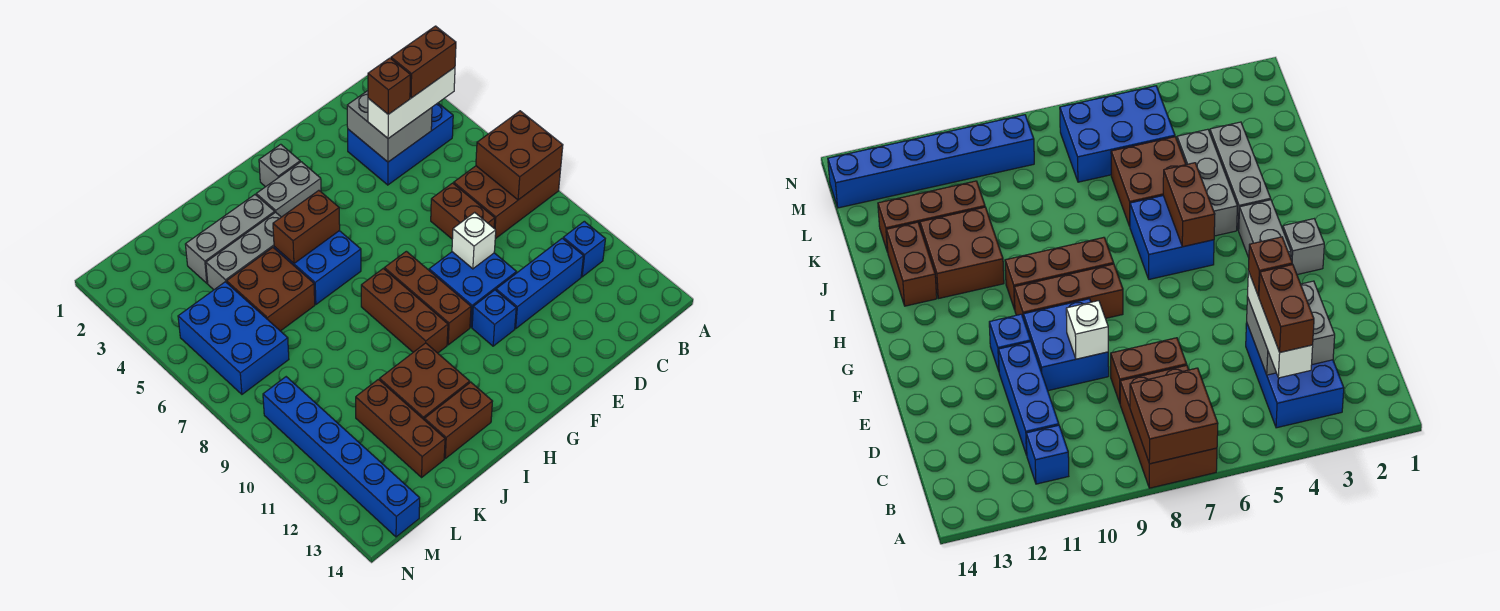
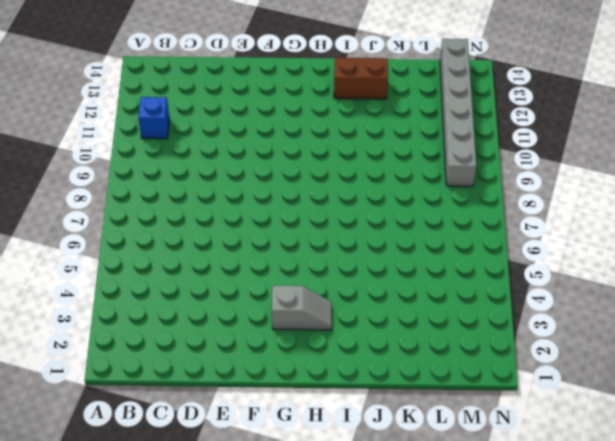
grey 1x2 slope [272,286,332,330] -> grey 1x2 brick [256,162,321,217]
grey 1x6 brick [440,39,476,186] -> blue 1x6 brick [263,377,420,537]
none -> brown 2x3 brick [454,166,561,239]
none -> blue 2x3 brick [348,103,453,185]
none -> blue 1x3 brick [496,238,583,328]

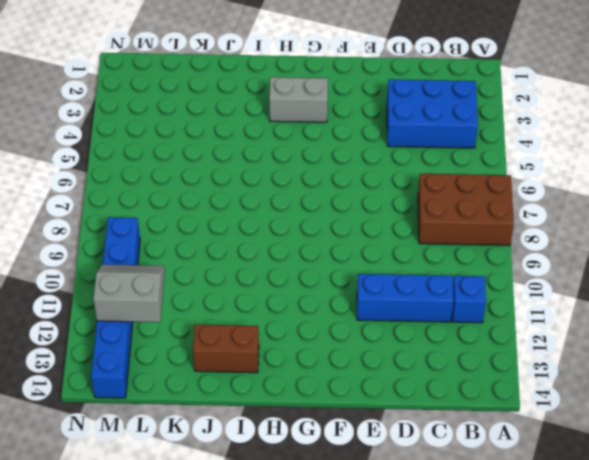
grey 2x2 slope [93,265,165,322] -> none
none -> brown 1x2 brick [431,183,495,239]
none -> blue 2x2 brick [429,252,516,327]
none -> blue 1x1 brick [472,290,516,346]

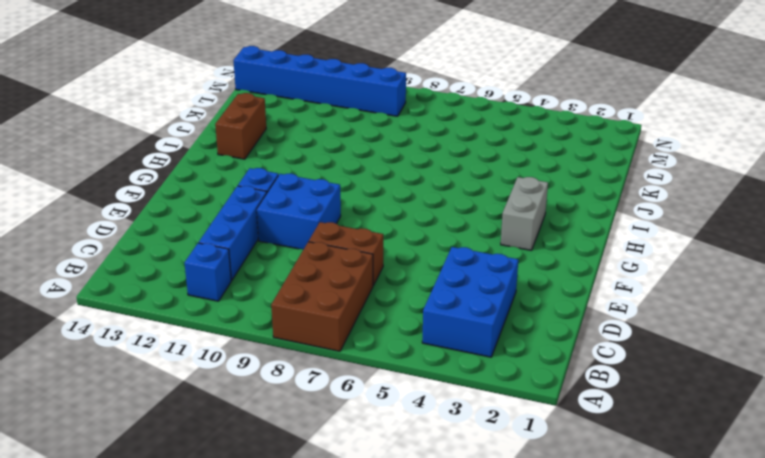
none -> grey 1x1 brick [259,144,300,187]
none -> brown 1x3 brick [384,251,471,345]
none -> blue 2x2 brick [274,231,361,304]

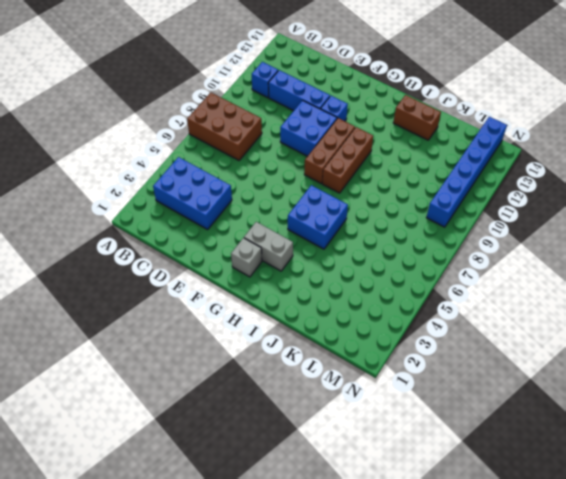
none -> brown 1x2 brick [431,183,495,239]
none -> grey 1x3 brick [185,195,275,283]
none -> grey 1x3 brick [206,212,281,290]

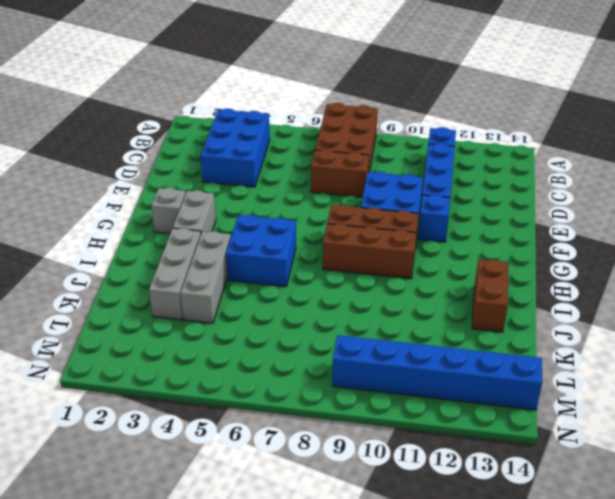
none -> brown 2x2 brick [380,343,470,419]
none -> brown 2x2 brick [227,248,315,331]
none -> brown 1x3 brick [356,379,445,477]

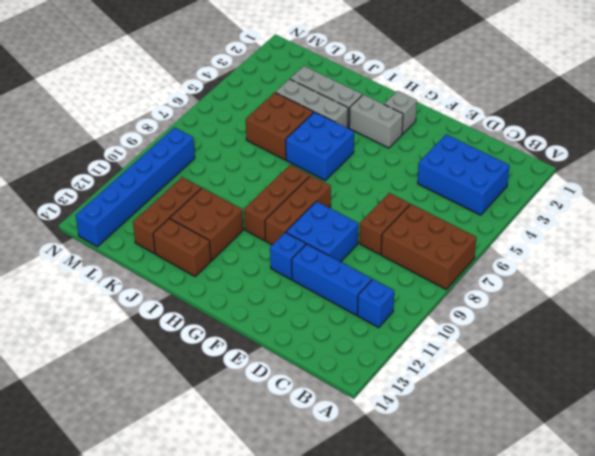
none -> blue 2x3 brick [178,282,289,394]
none -> brown 2x2 brick [476,111,563,200]
none -> grey 2x2 brick [347,91,432,162]

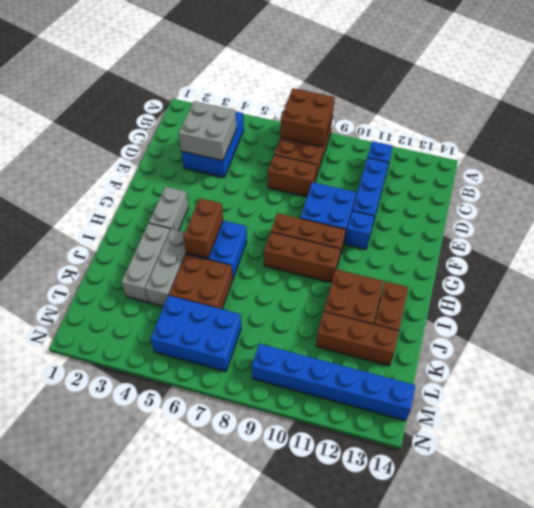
none -> grey 1x1 brick [259,144,300,187]
none -> white 1x1 brick [452,212,496,269]
none -> white 1x3 brick [368,67,455,139]

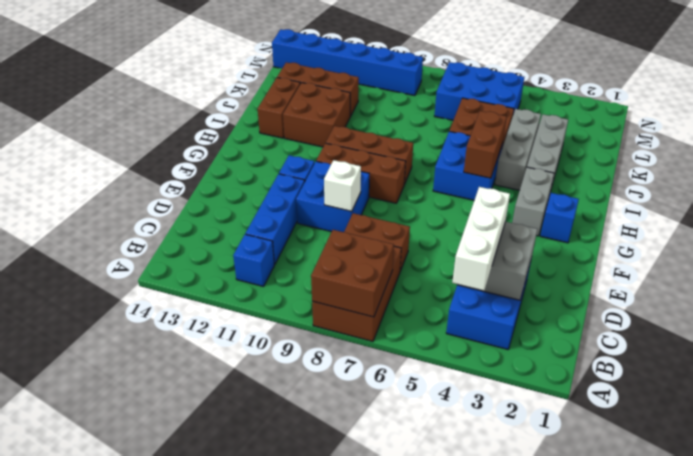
blue 1x1 brick [540,193,579,243] -> grey 1x1 brick [259,144,300,187]
none -> brown 1x2 brick [391,26,456,98]
none -> brown 1x1 brick [368,58,410,114]

